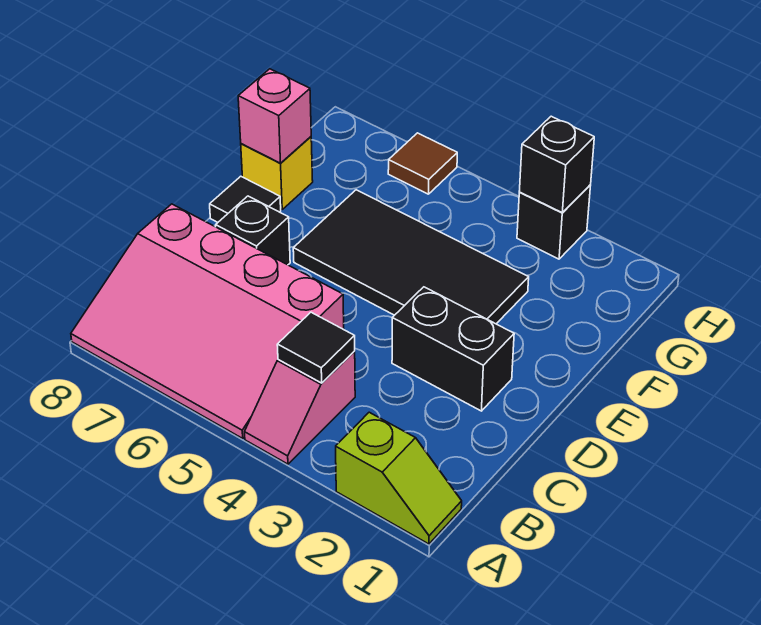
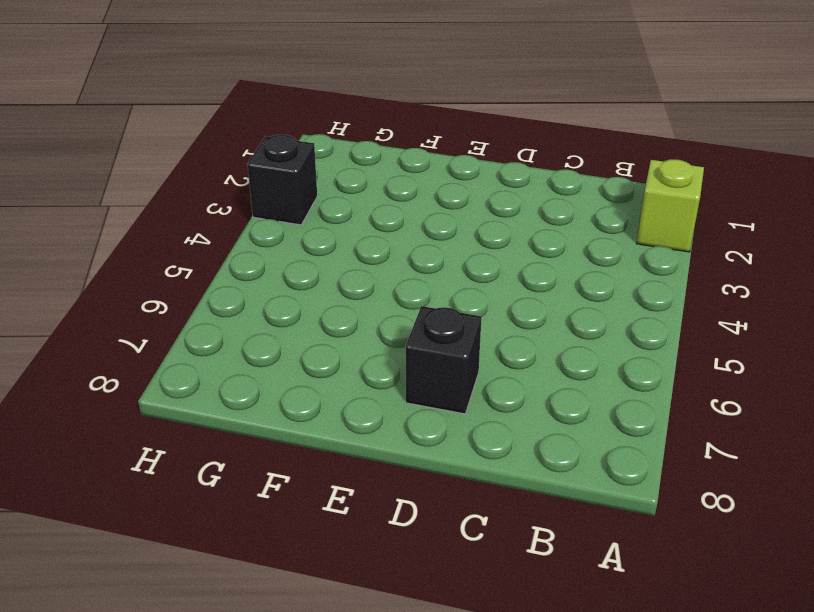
none -> pink 1x2 slope [245,351,355,464]
none -> pink 3x4 slope [71,204,344,438]
none -> black 1x2 brick [392,287,514,411]

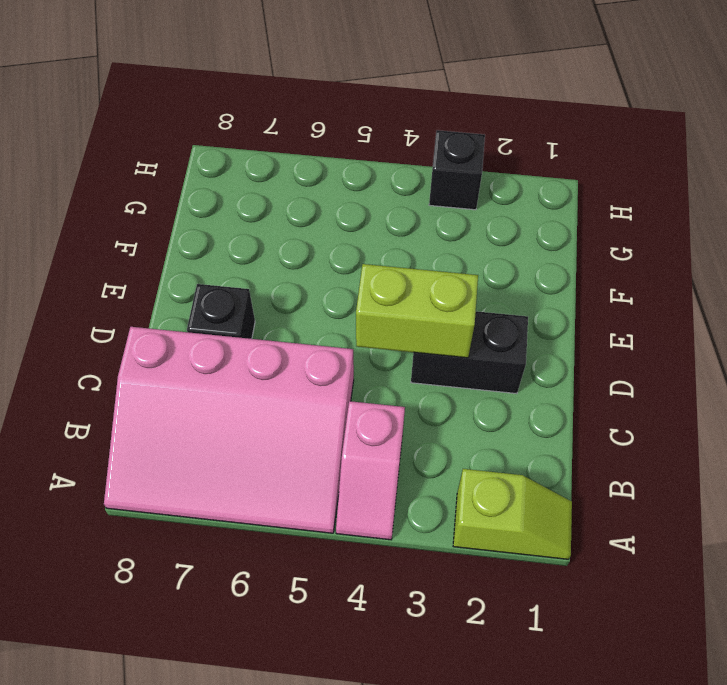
lime 1x2 brick [356,264,478,358] -> none
none -> black 2x4 tile [293,190,529,324]
none -> black 1x1 tile [210,176,281,222]
none -> yellow 1x1 brick [241,137,313,209]

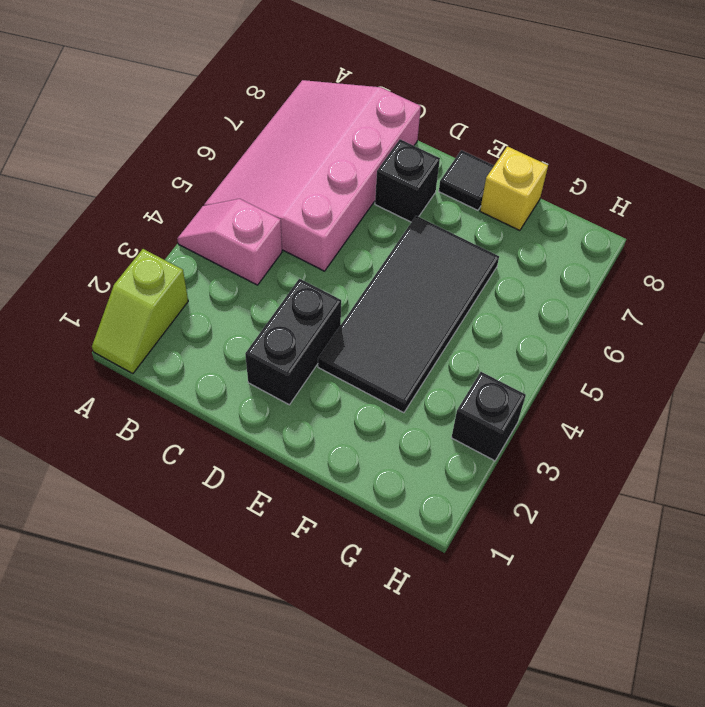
none -> brown 1x1 tile [388,133,457,194]
none -> black 1x1 tile [277,312,355,383]
none -> pink 1x1 brick [238,69,311,163]

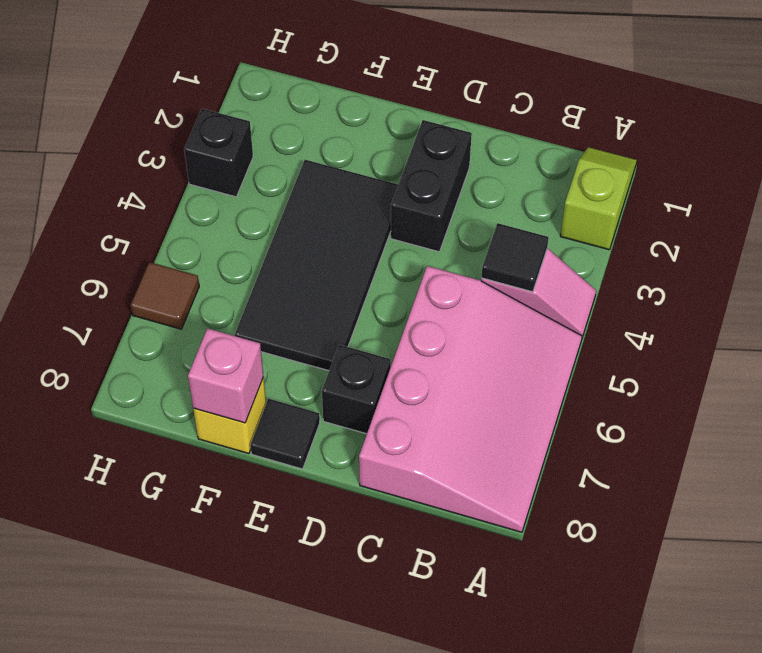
none -> black 1x1 brick [519,116,594,212]

